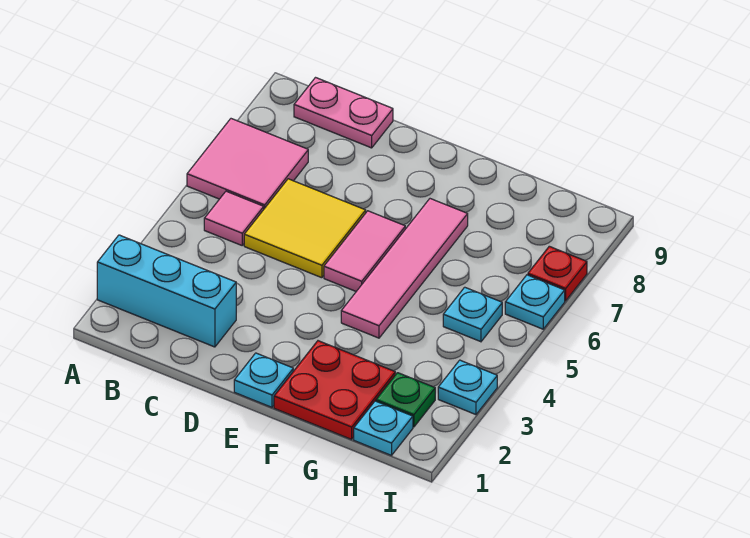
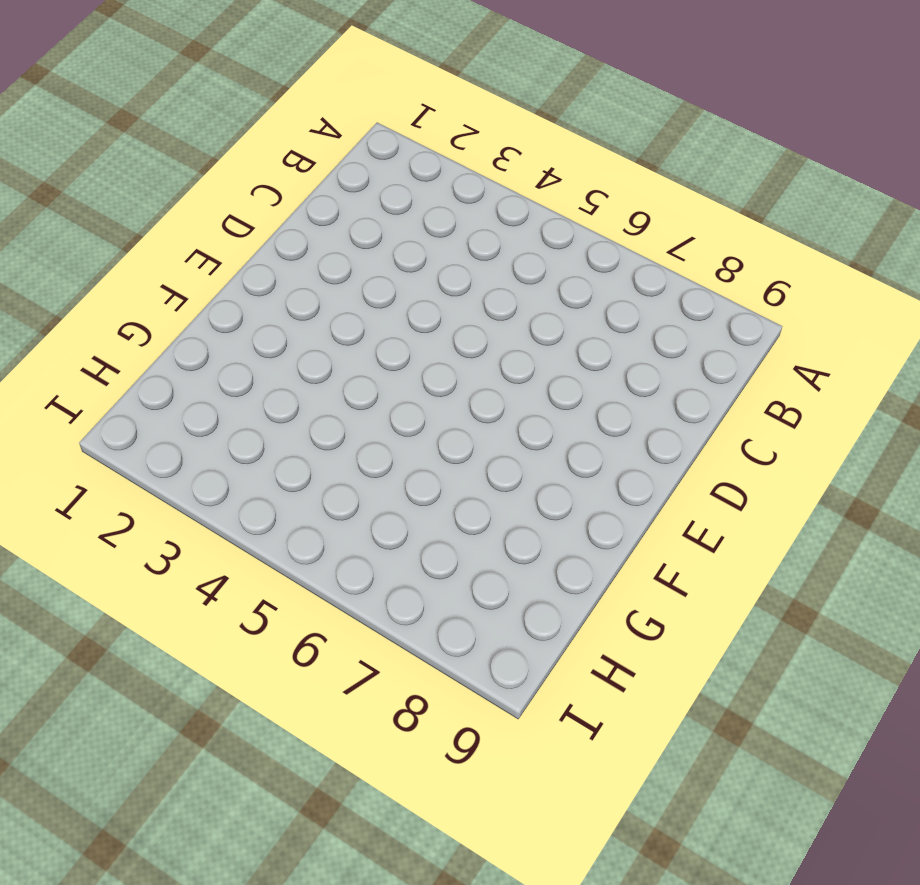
none -> cyan 1x3 brick [97,235,236,347]
none -> pink 2x2 tile [187,119,308,209]
none -> pink 1x1 tile [204,191,264,245]

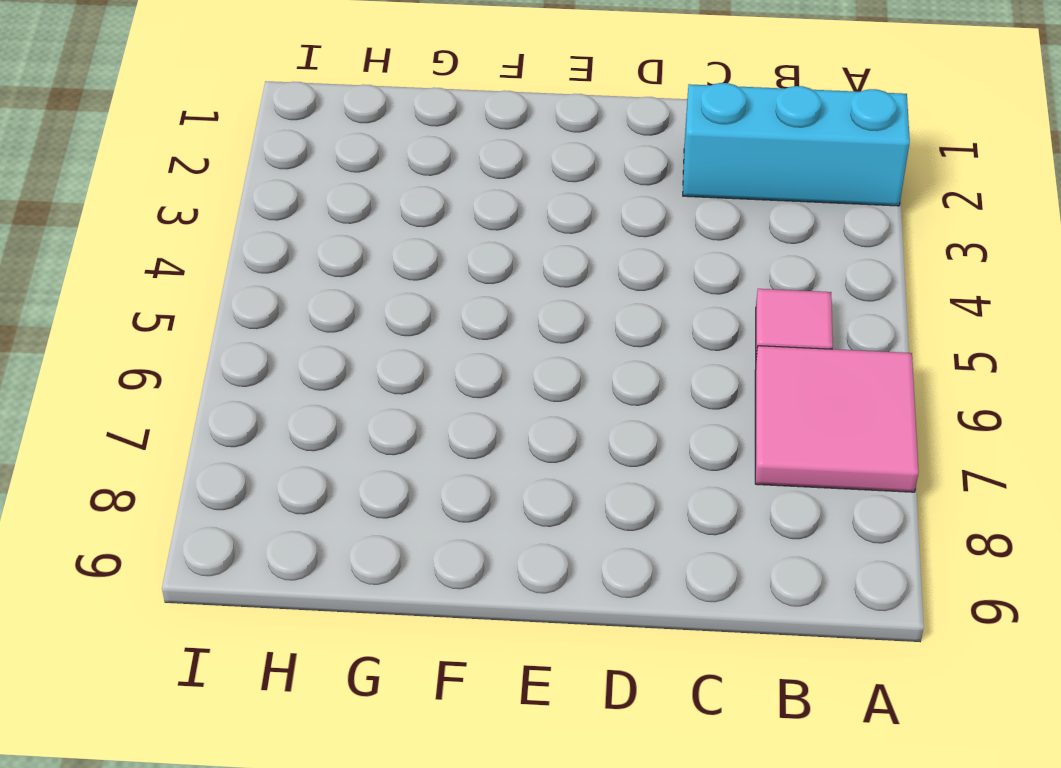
none -> pink 1x2 plate [294,78,393,148]
none -> yellow 2x2 tile [244,179,366,278]
none -> cyan 1x1 plate [234,353,293,407]

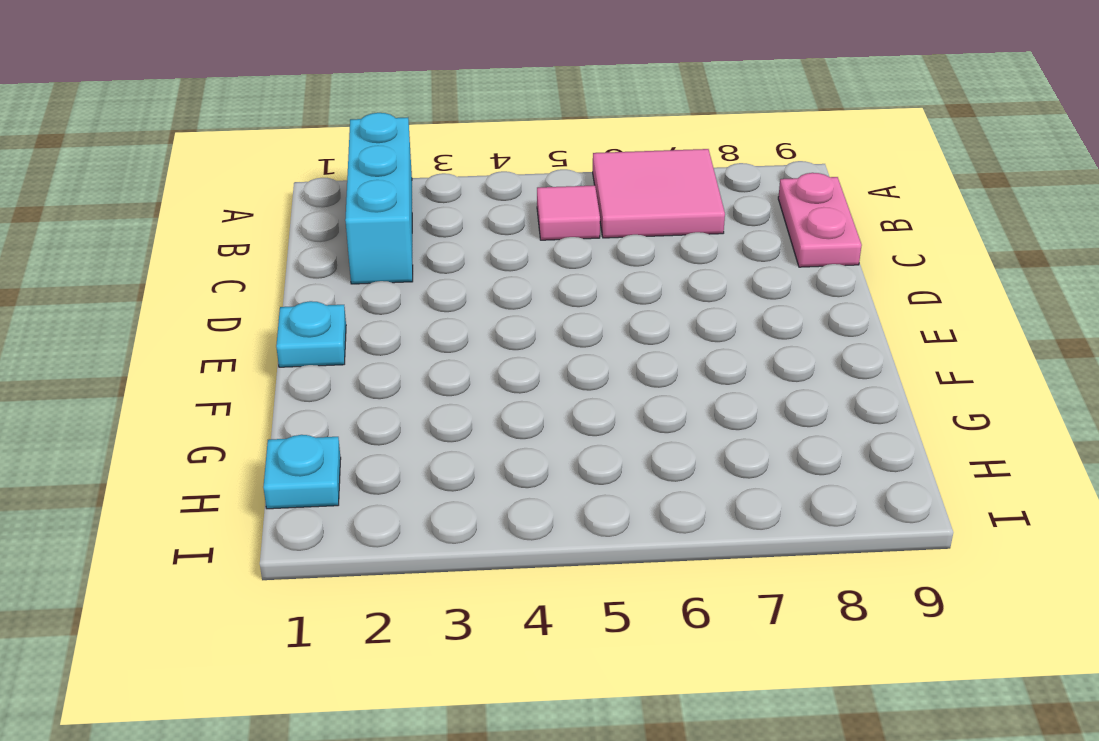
none -> yellow 2x2 tile [244,179,366,278]
none -> pink 1x2 tile [324,211,405,291]
none -> red 2x2 plate [274,341,395,439]

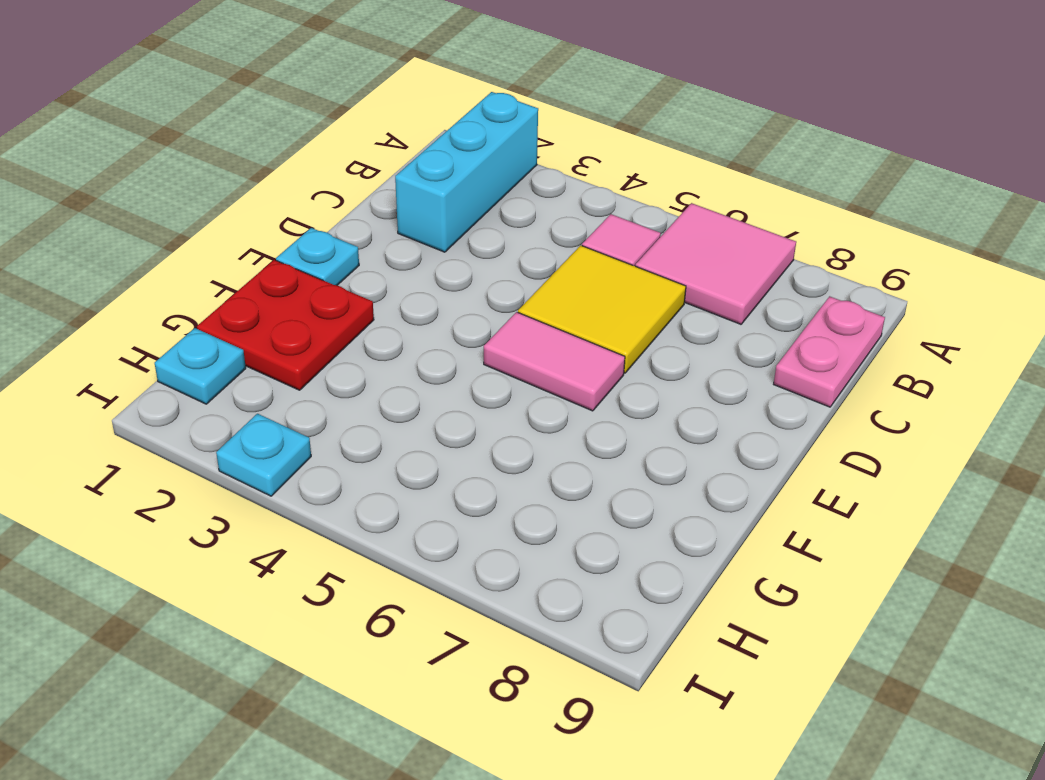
none -> pink 1x4 tile [341,199,468,338]
none -> green 1x1 plate [376,373,435,427]
none -> cyan 1x1 plate [443,287,502,342]

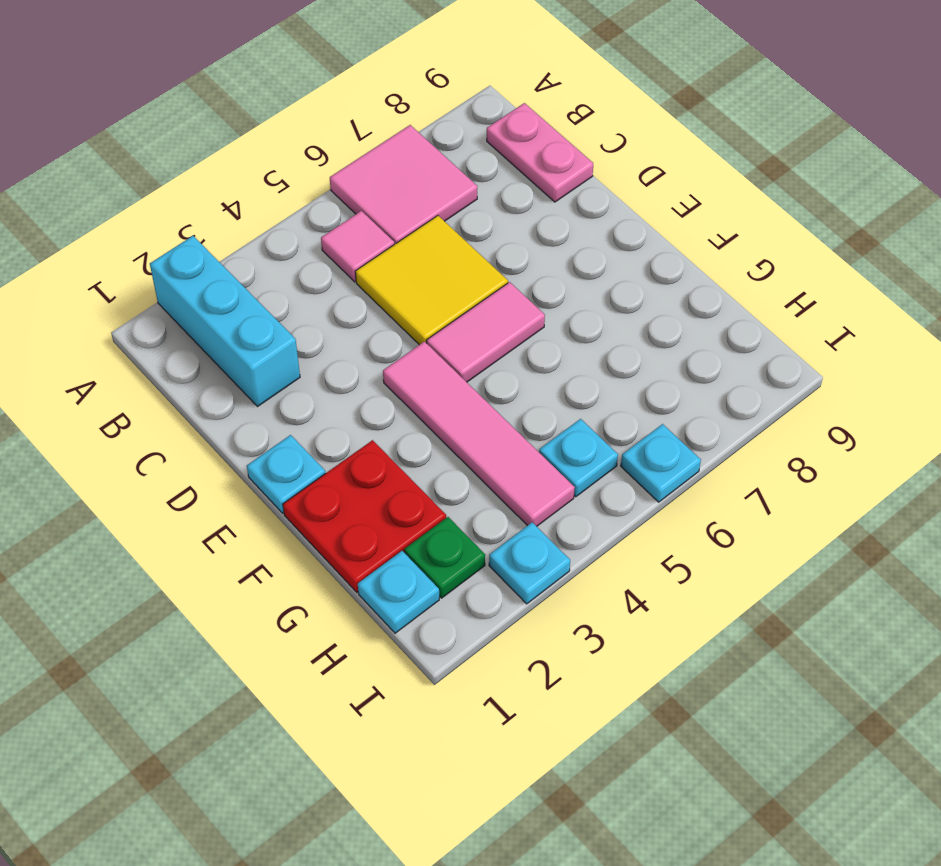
pink 1x4 tile [383,342,575,526] -> pink 1x4 tile turned to [341,199,468,338]
none -> red 1x1 plate [528,246,587,301]

